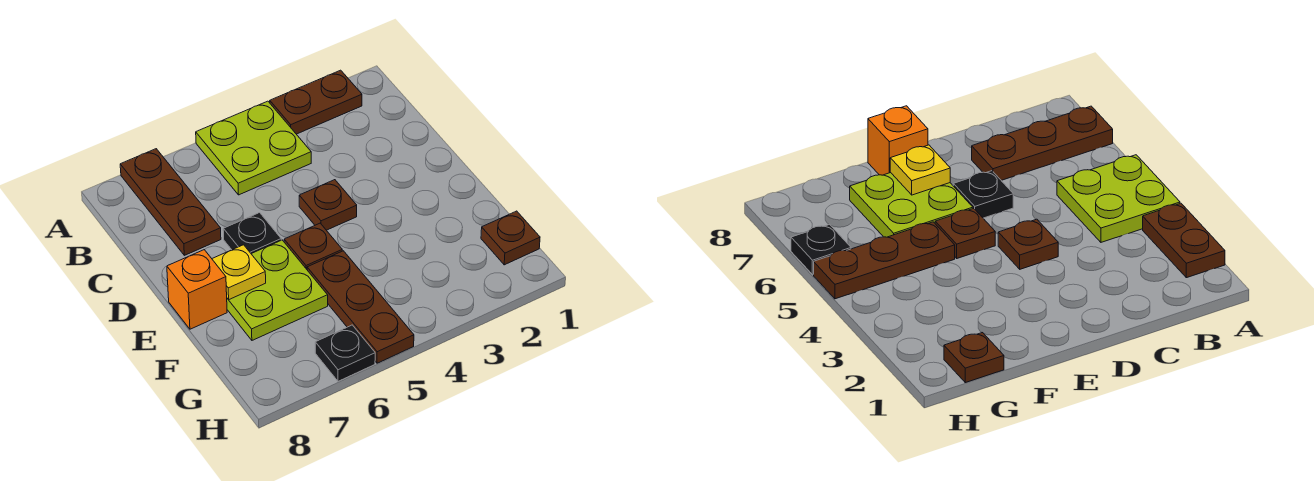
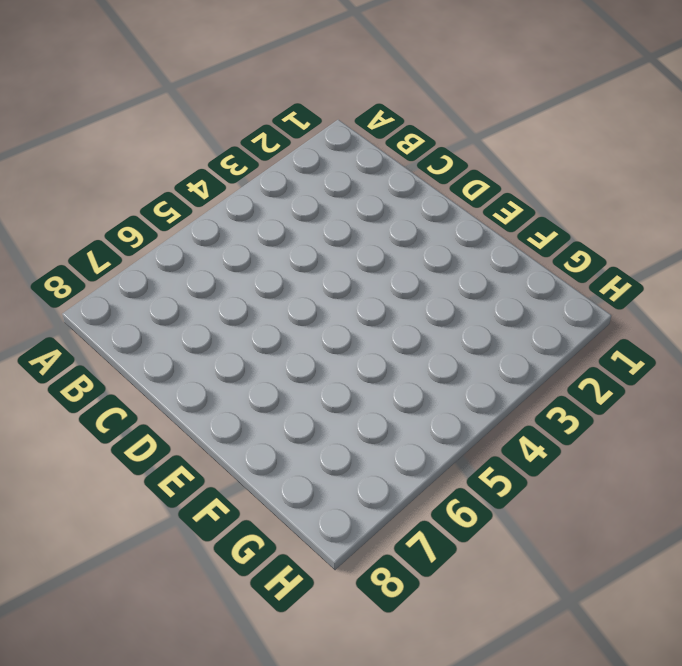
none -> brown 1x2 plate [270,70,362,134]
none -> lime 2x2 plate [196,101,311,195]
none -> brown 1x3 plate [120,149,221,255]

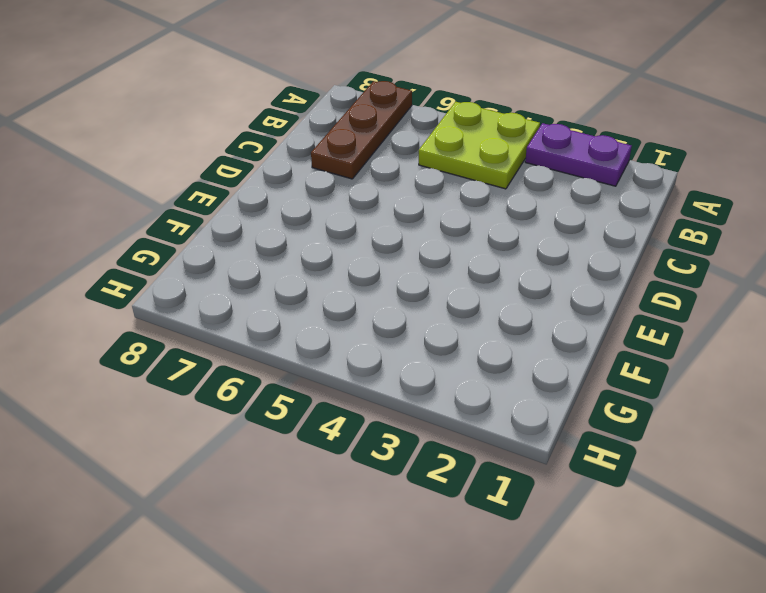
purple 1x2 plate [525,123,632,186] -> brown 1x2 plate [270,70,362,134]
none -> brown 1x1 plate [299,180,357,230]
none -> black 1x1 plate [223,213,281,254]
none -> brown 1x1 plate [284,223,342,269]

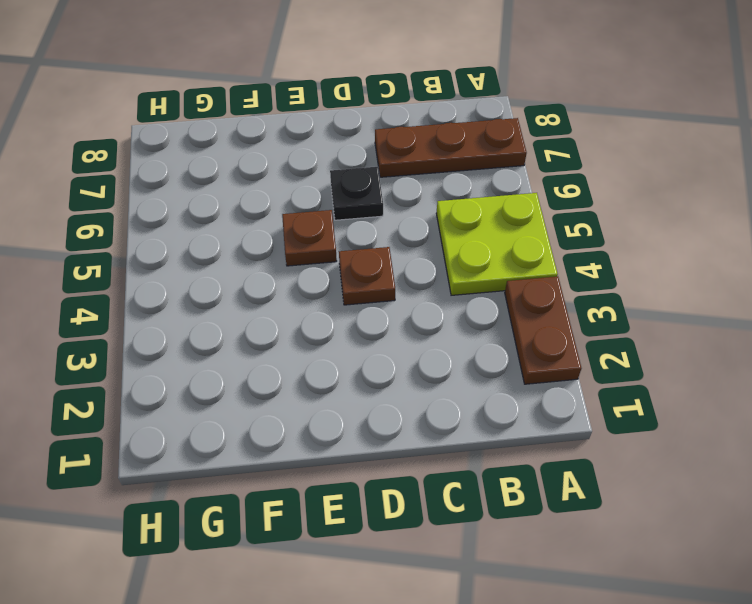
none -> lime 2x2 plate [227,240,328,340]
none -> orange 1x1 brick [167,250,227,329]
none -> brown 1x3 plate [307,251,414,363]

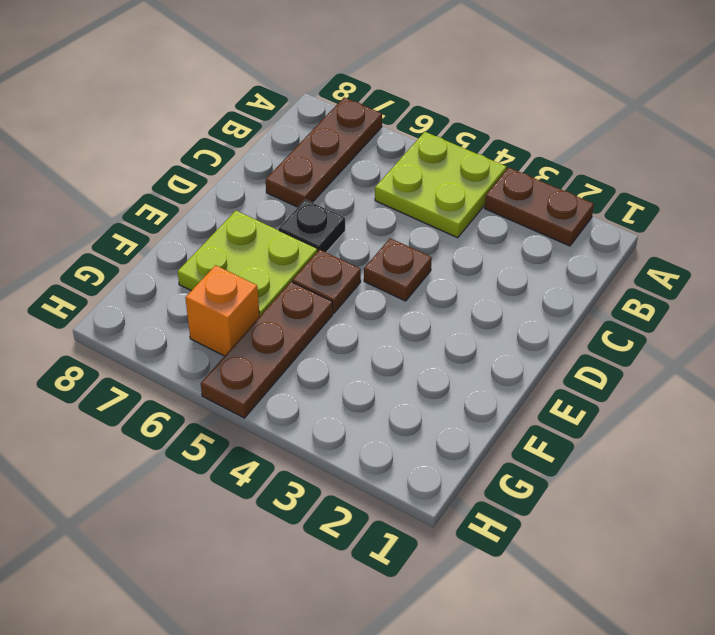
orange 1x1 brick [185,265,260,356] -> orange 1x1 brick moved to [167,250,227,329]
none -> brown 1x1 plate [481,211,540,265]
none -> black 1x1 plate [315,325,375,381]
none -> yellow 1x1 plate [212,245,266,300]

